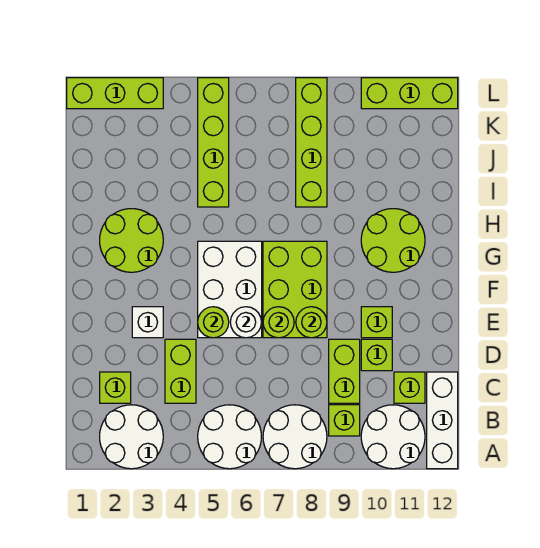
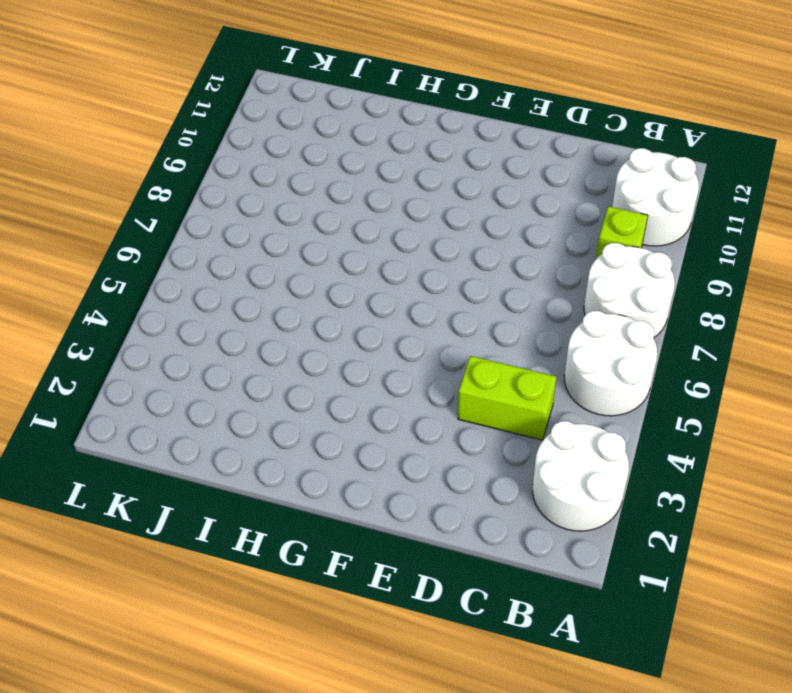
none -> white 1x3 brick [427,372,458,469]
none -> lime 1x1 brick [100,372,131,403]
none -> lime 1x2 brick [329,339,360,403]

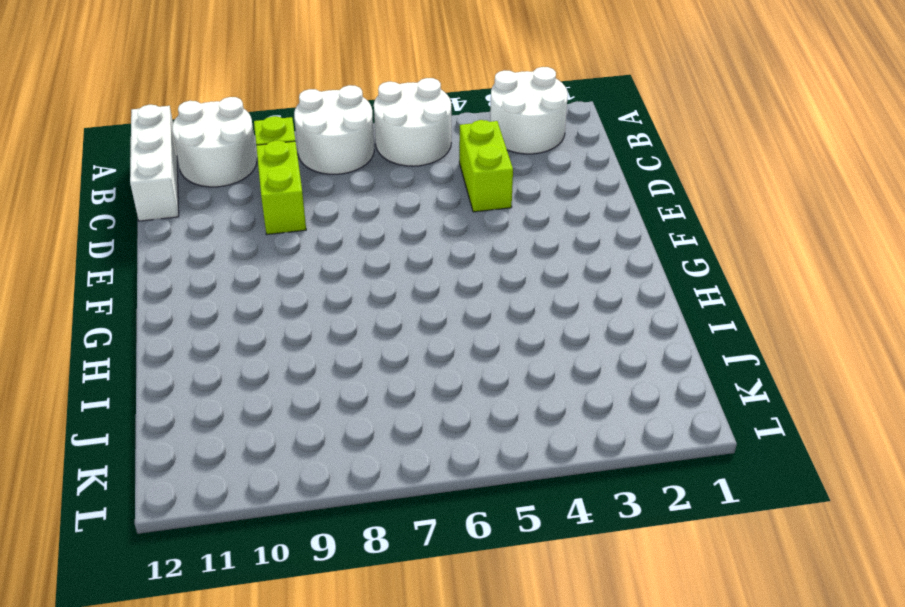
none -> lime 1x1 brick [100,372,131,403]
none -> lime 1x1 brick [394,372,425,403]
none -> lime 1x1 brick [361,339,392,371]

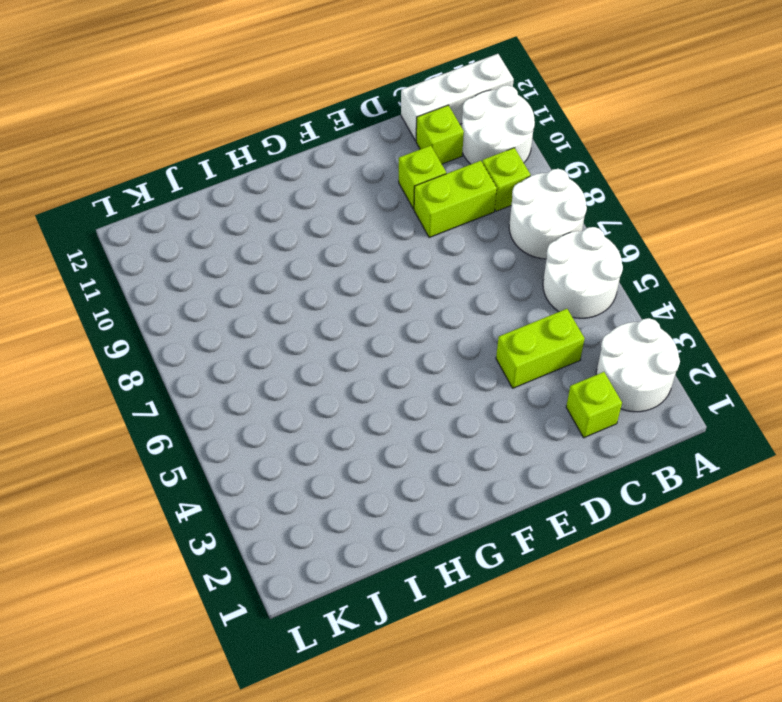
none -> white 1x1 brick [132,307,163,338]
none -> white 2x3 brick [198,241,262,338]
none -> lime 2x3 brick [263,241,327,338]

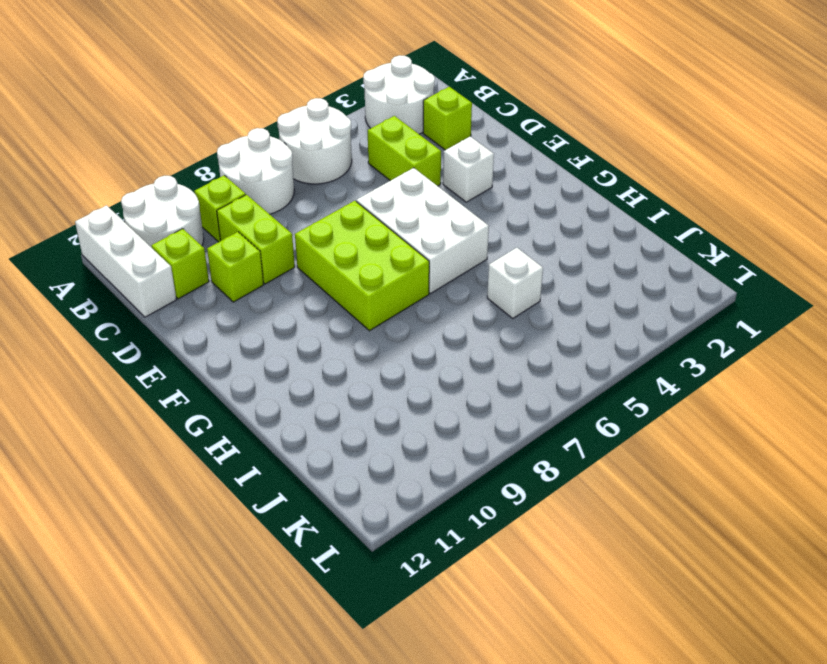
white 1x1 brick [487,248,543,318] -> lime 1x4 brick [198,78,229,207]
none -> lime 1x1 brick [361,307,392,338]
none -> lime 2x2 round brick [100,209,163,272]
none -> lime 2x2 round brick [361,209,425,272]

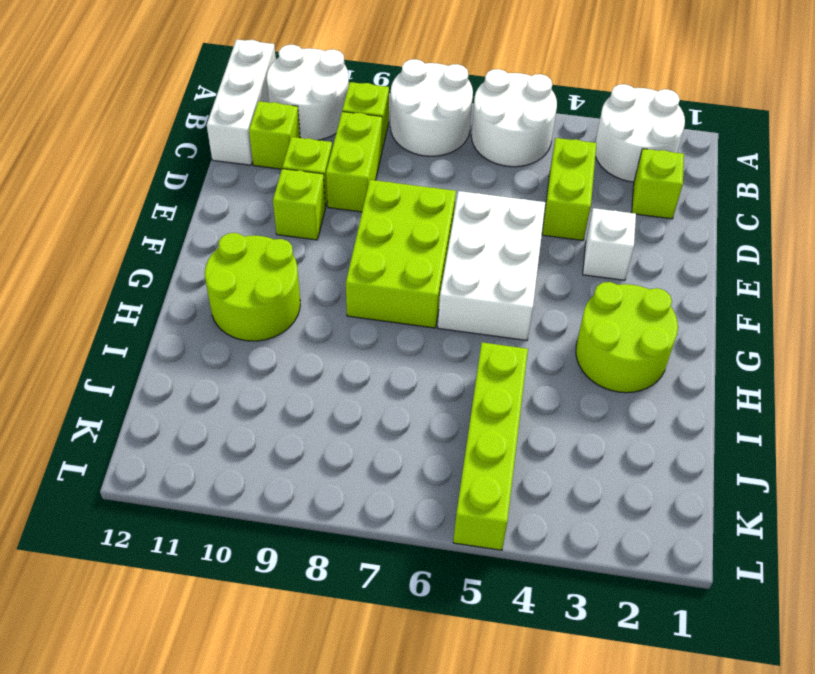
none -> lime 1x4 brick [296,78,327,207]
none -> lime 1x3 brick [67,78,163,109]
none -> lime 1x3 brick [361,78,458,109]

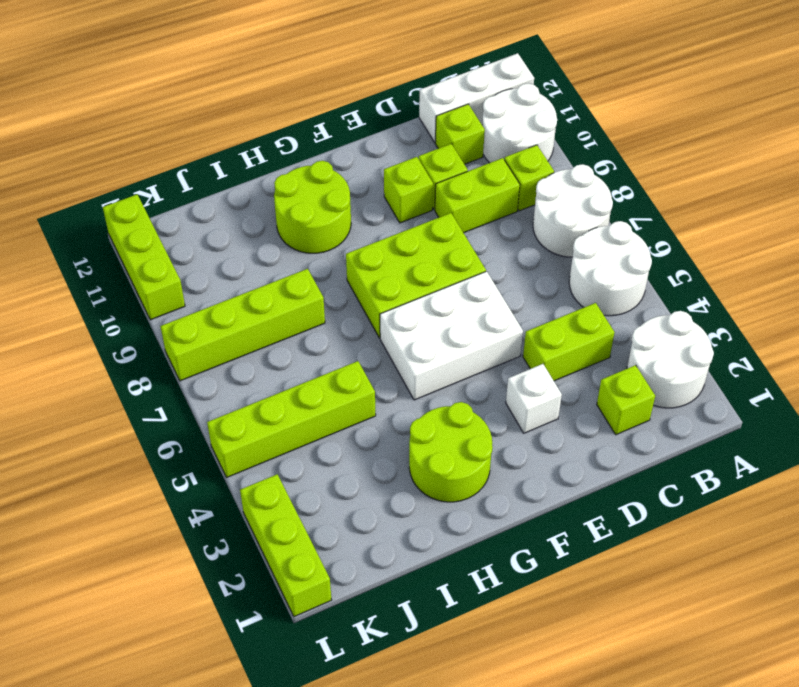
none -> lime 1x1 round brick [198,307,229,338]
none -> white 1x1 round brick [230,307,261,338]
none -> lime 1x1 round brick [263,307,294,338]

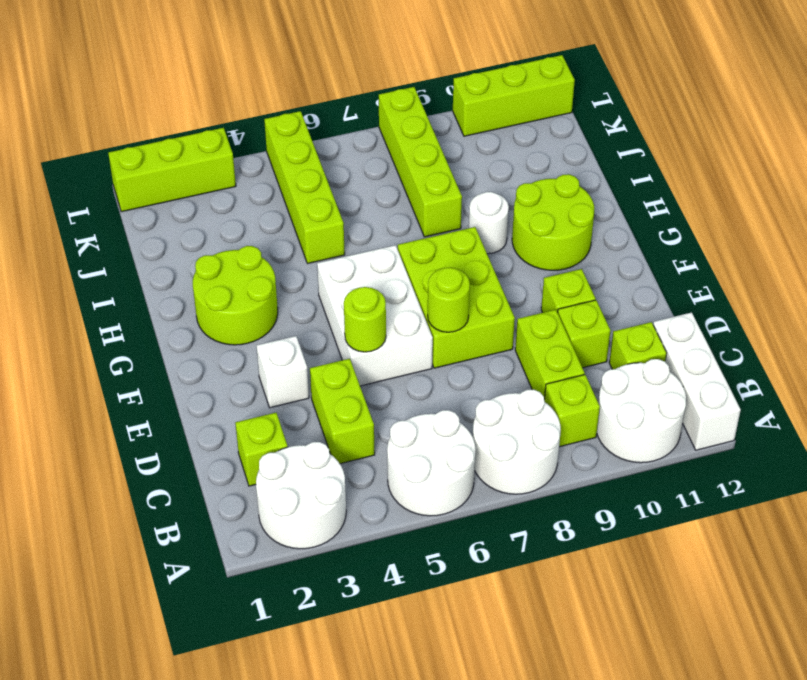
white 1x1 round brick [469,192,509,254] -> white 1x1 round brick moved to [230,307,261,338]
none -> lime 1x1 round brick [296,307,327,338]

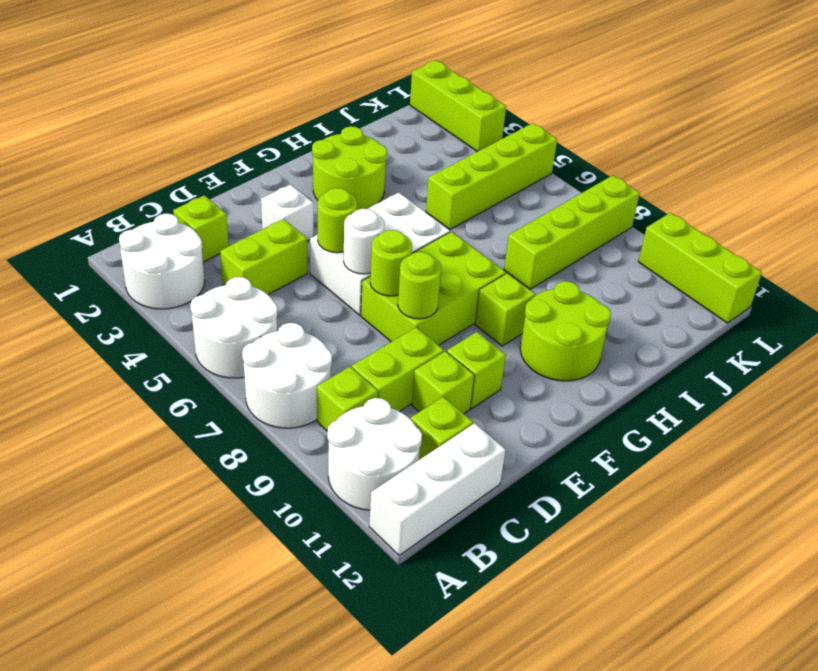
lime 1x1 brick [475,273,535,346] -> none

